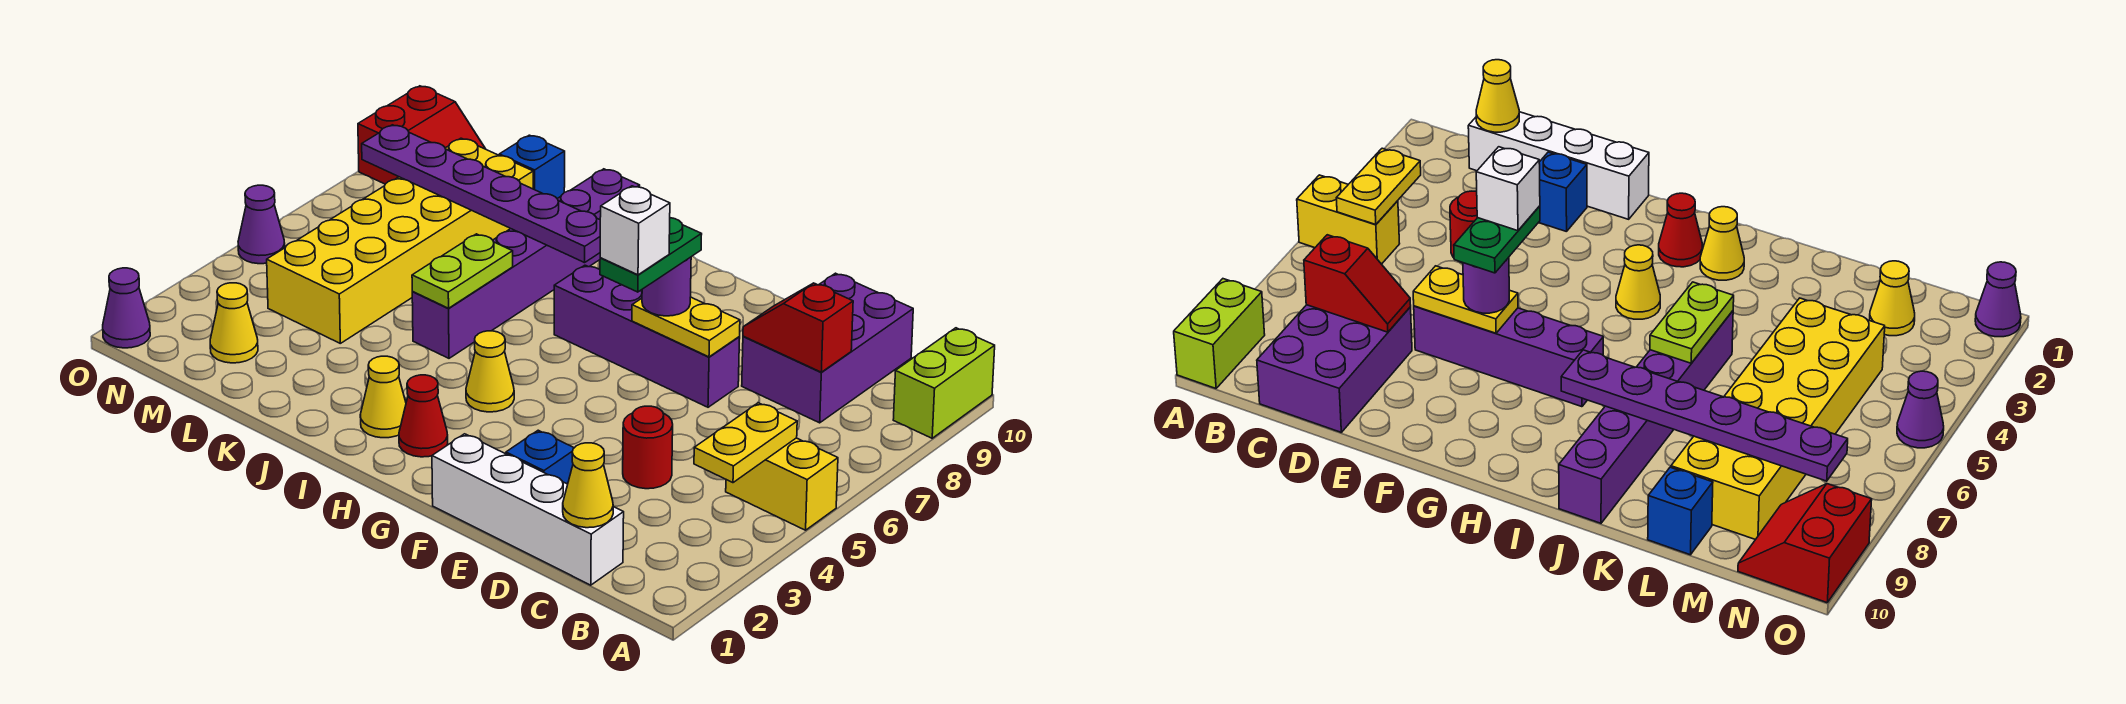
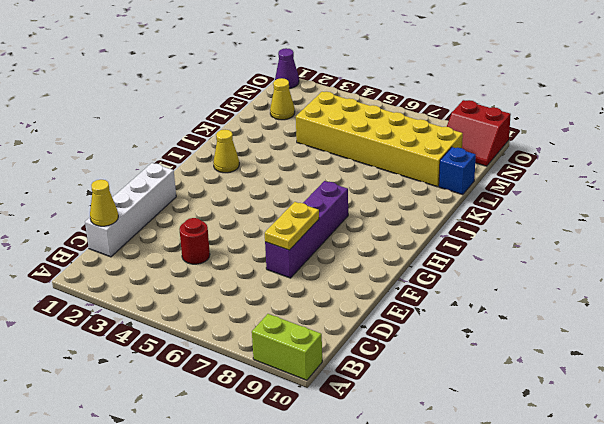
none -> yellow 1x2 brick [726,438,838,530]
none -> purple 2x3 brick [742,273,913,423]
none -> blue 1x1 brick [506,430,574,484]

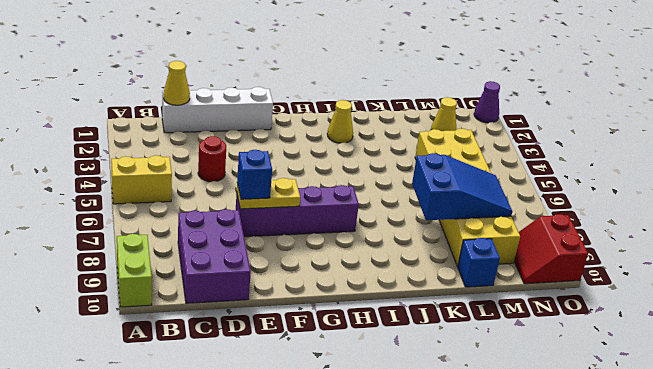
blue 1x1 brick [237,150,272,199] -> blue 1x1 brick moved to [506,430,574,484]
blue 2x3 slope [412,153,513,220] -> purple 1x6 plate [362,125,600,263]
none -> red 1x1 cone [399,375,448,457]
none -> yellow 1x1 cone [466,331,514,412]
none -> purple 1x6 brick [412,169,640,358]

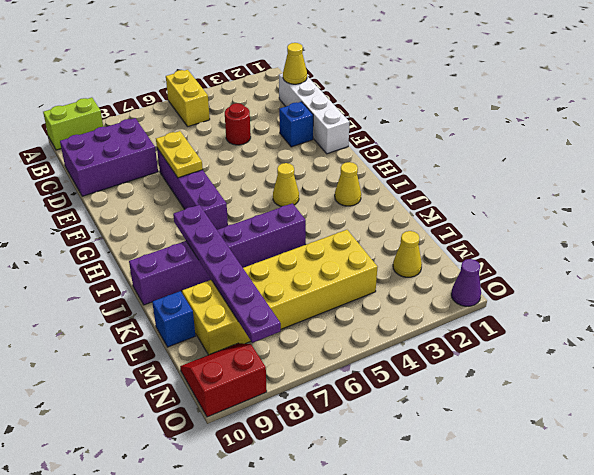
none -> red 1x1 cone [399,375,448,457]
none -> purple 1x1 cone [238,185,285,264]
none -> yellow 1x2 plate [694,403,797,483]

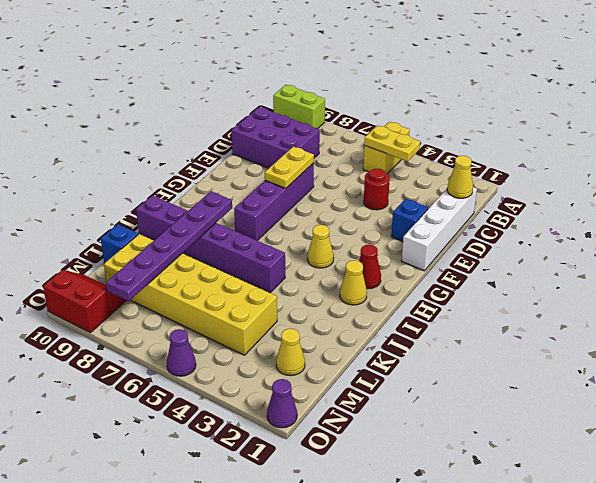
none -> red 1x2 slope [743,283,853,372]
none -> lime 1x2 plate [412,234,513,308]
none -> purple 1x1 round brick [642,257,691,316]

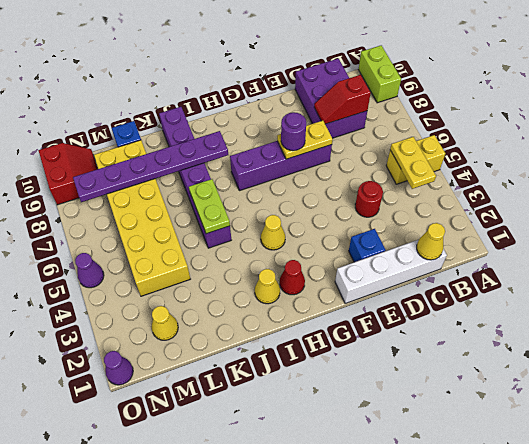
none -> green 1x2 plate [600,218,702,292]
none -> white 1x1 brick [600,186,670,275]

